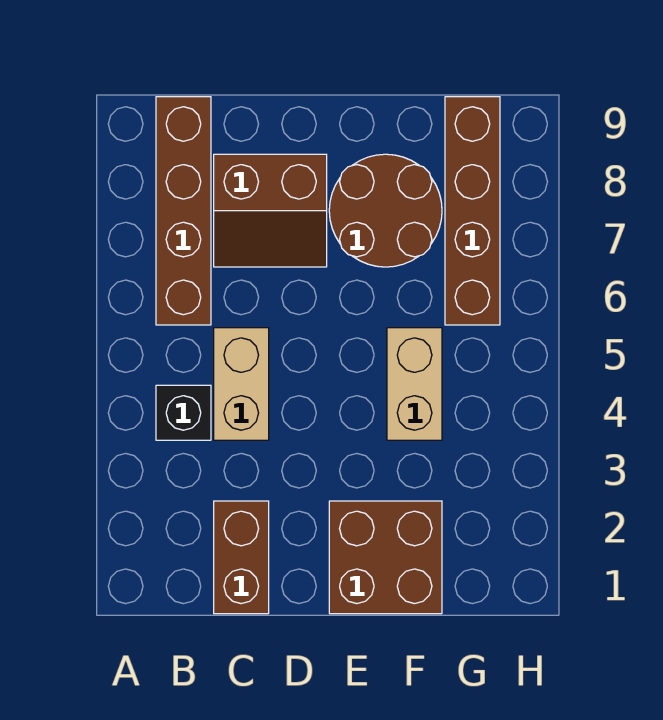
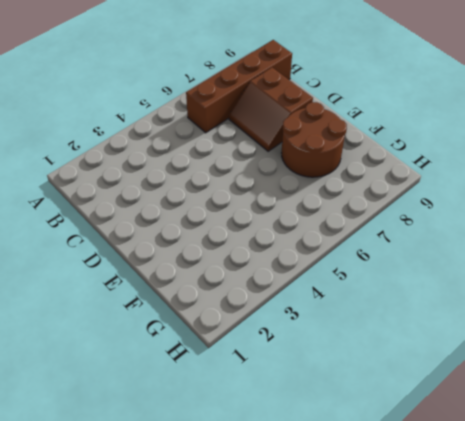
none -> black 1x1 brick [156,385,211,440]
none -> brown 1x2 brick [214,501,269,614]

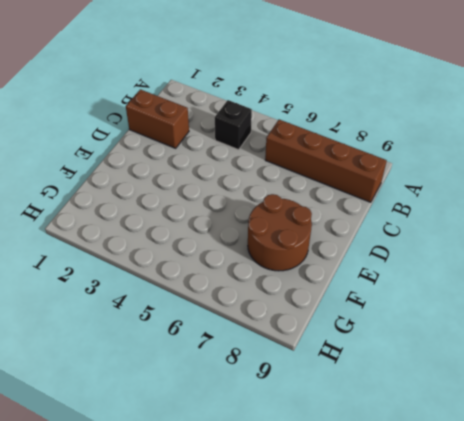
none -> tan 1x2 brick [214,328,269,440]
none -> brown 2x2 slope [214,154,327,267]

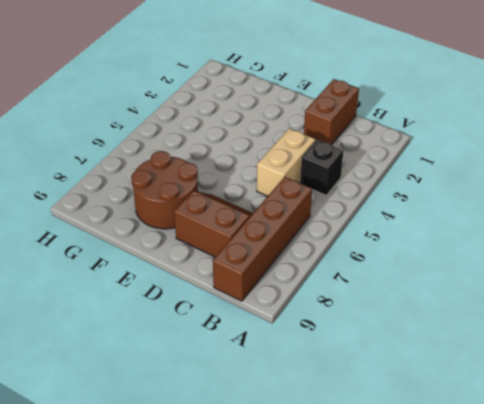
none -> brown 2x2 brick [329,501,442,614]
none -> tan 1x2 brick [387,328,442,440]

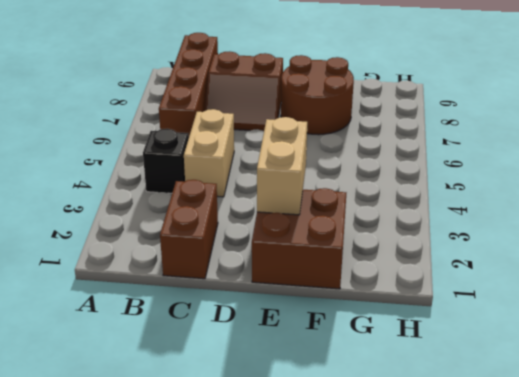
tan 1x2 brick [257,117,307,215] -> tan 1x2 brick moved to [387,328,442,440]
none -> brown 1x4 brick [445,97,500,325]

